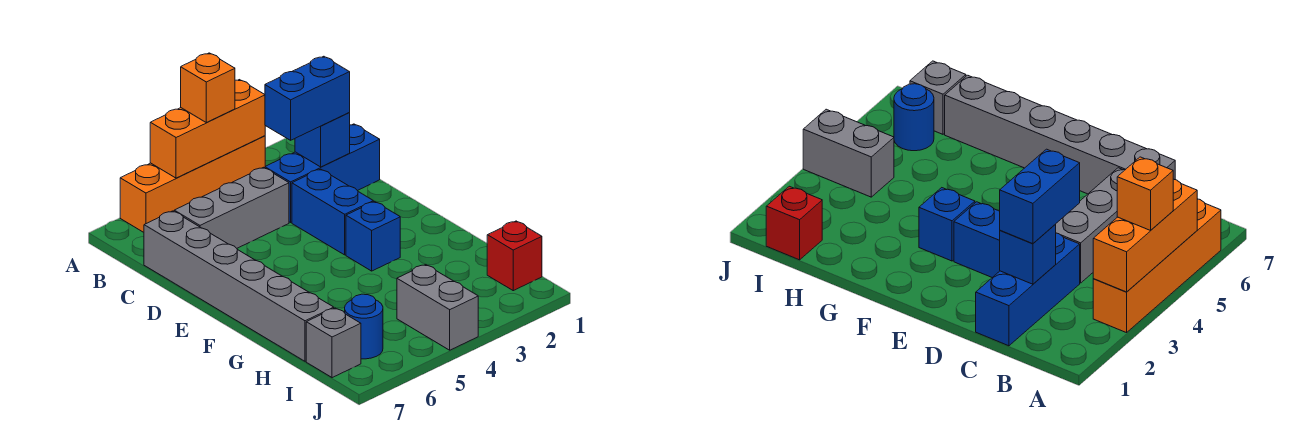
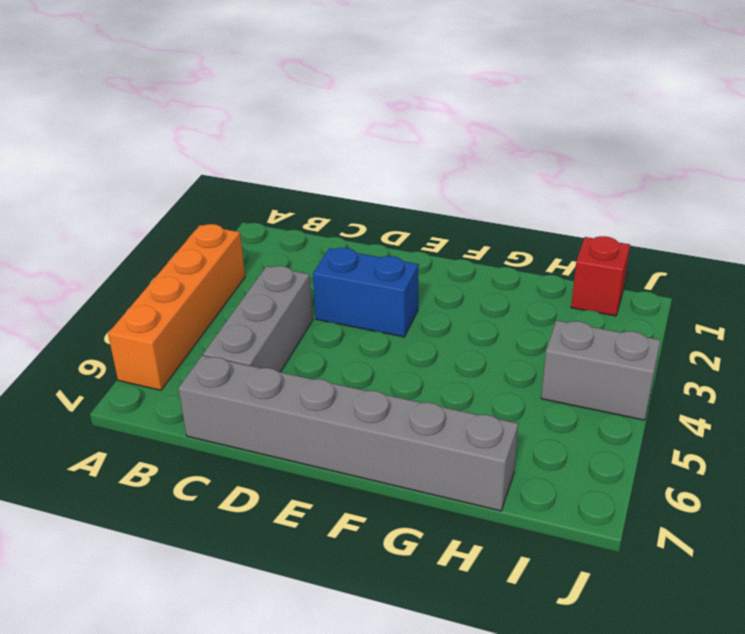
none -> blue 1x3 brick [265,124,380,222]
none -> blue 1x1 brick [346,202,400,271]
none -> blue 1x1 round brick [345,294,383,359]

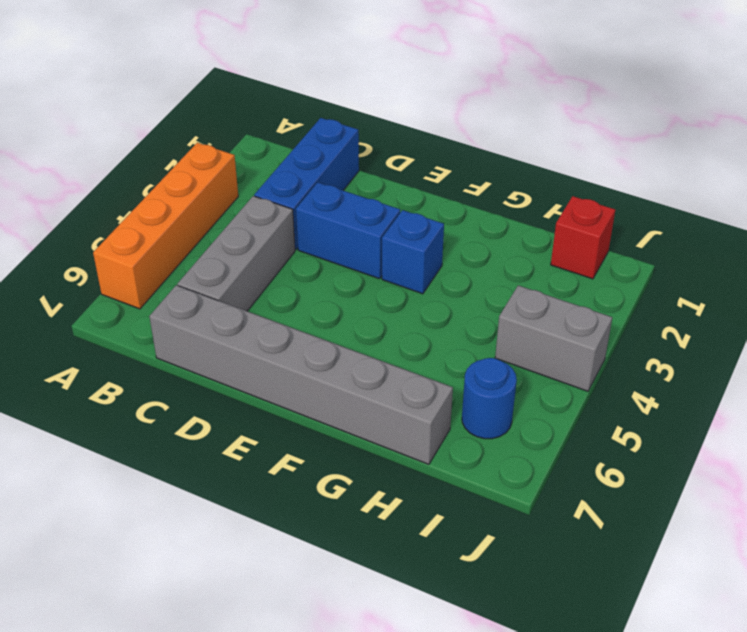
none -> grey 1x1 brick [306,308,361,378]
none -> orange 1x3 brick [150,80,265,178]
none -> blue 1x1 brick [295,113,350,167]

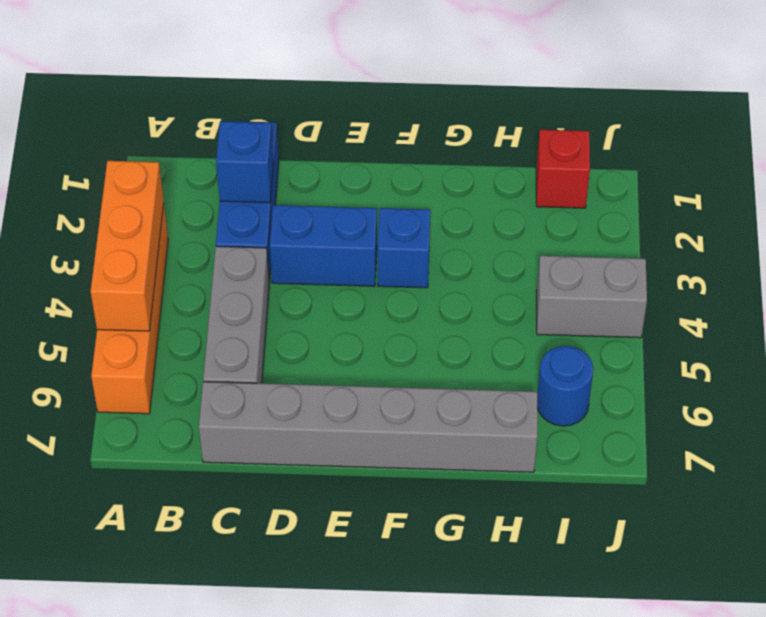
none -> grey 1x1 brick [306,308,361,378]
none -> orange 1x1 brick [181,53,235,122]
none -> blue 1x2 brick [265,56,350,140]

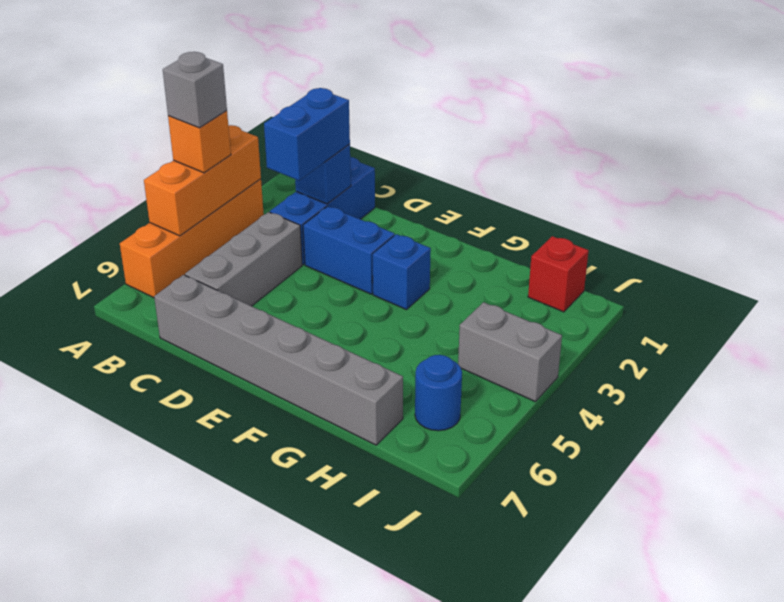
grey 1x1 brick [163,52,227,128] -> grey 1x1 brick moved to [306,308,361,378]

